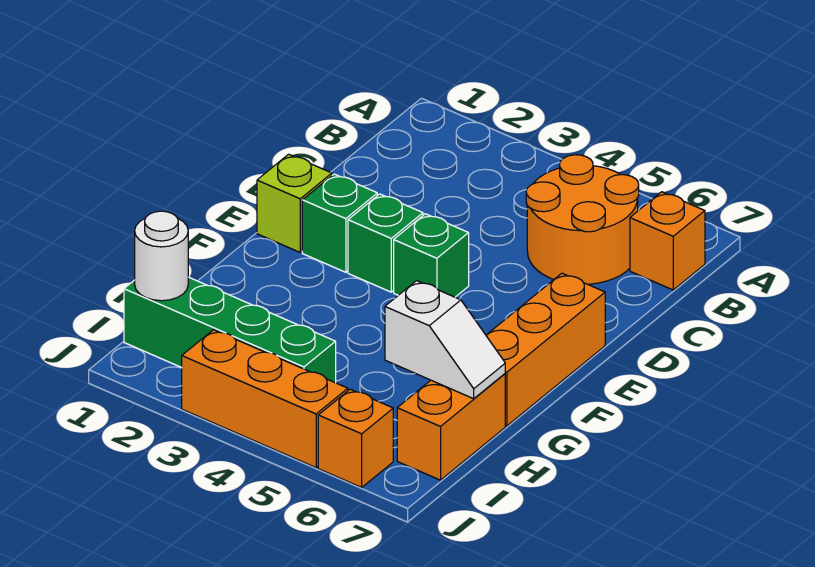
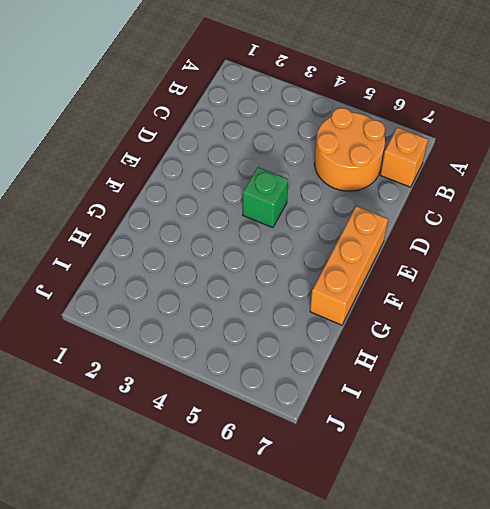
none -> lime 1x1 brick [257,154,332,252]
none -> green 1x1 brick [302,174,377,272]
none -> green 1x1 brick [348,194,423,292]

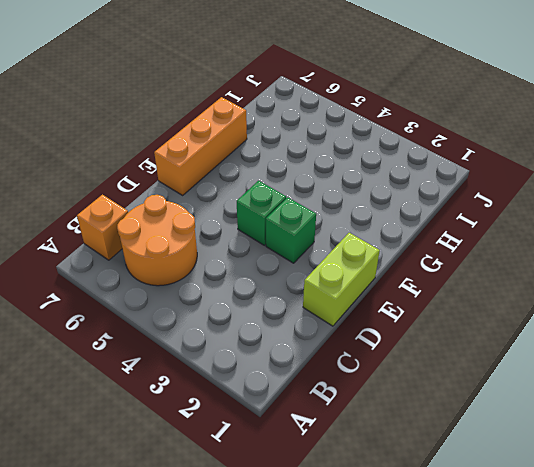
lime 1x2 brick [303,233,380,326] -> lime 1x1 brick [257,154,332,252]
none -> green 1x1 brick [302,174,377,272]
none -> orange 1x2 brick [397,374,505,480]
none -> green 1x4 brick [124,277,336,383]

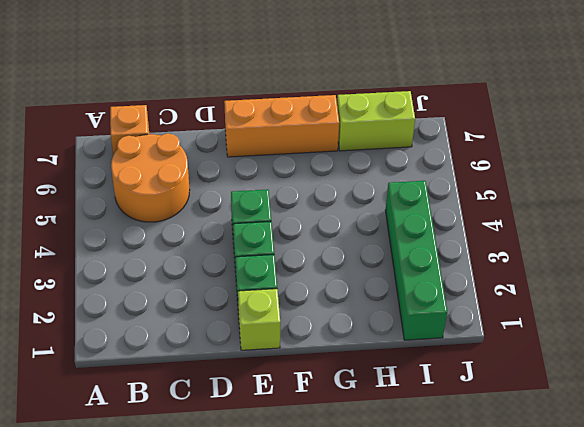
lime 1x2 brick [337,91,415,151] -> orange 1x2 brick [397,374,505,480]
none -> orange 1x3 brick [182,330,348,468]
none -> orange 1x1 brick [318,389,393,487]
none -> white 1x2 slope [385,281,505,399]

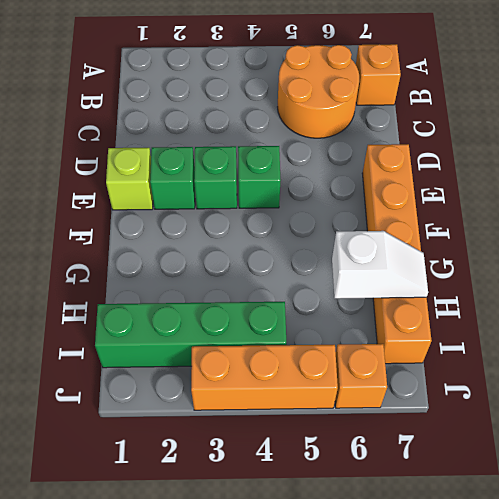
none -> white 1x1 round brick [135,211,188,301]

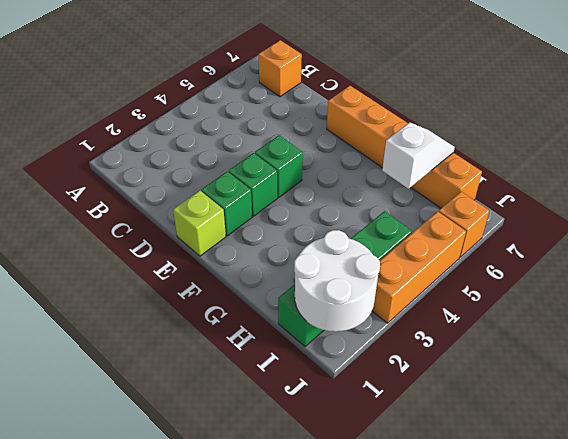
white 2x2 round brick [294,230,380,332] -> white 1x1 round brick [135,211,188,301]
none -> orange 2x2 round brick [526,155,639,284]

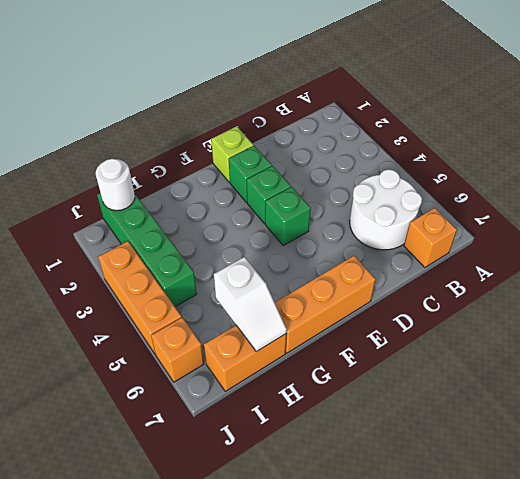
white 2x2 round brick [350,169,422,250] -> orange 2x2 round brick [526,155,639,284]

